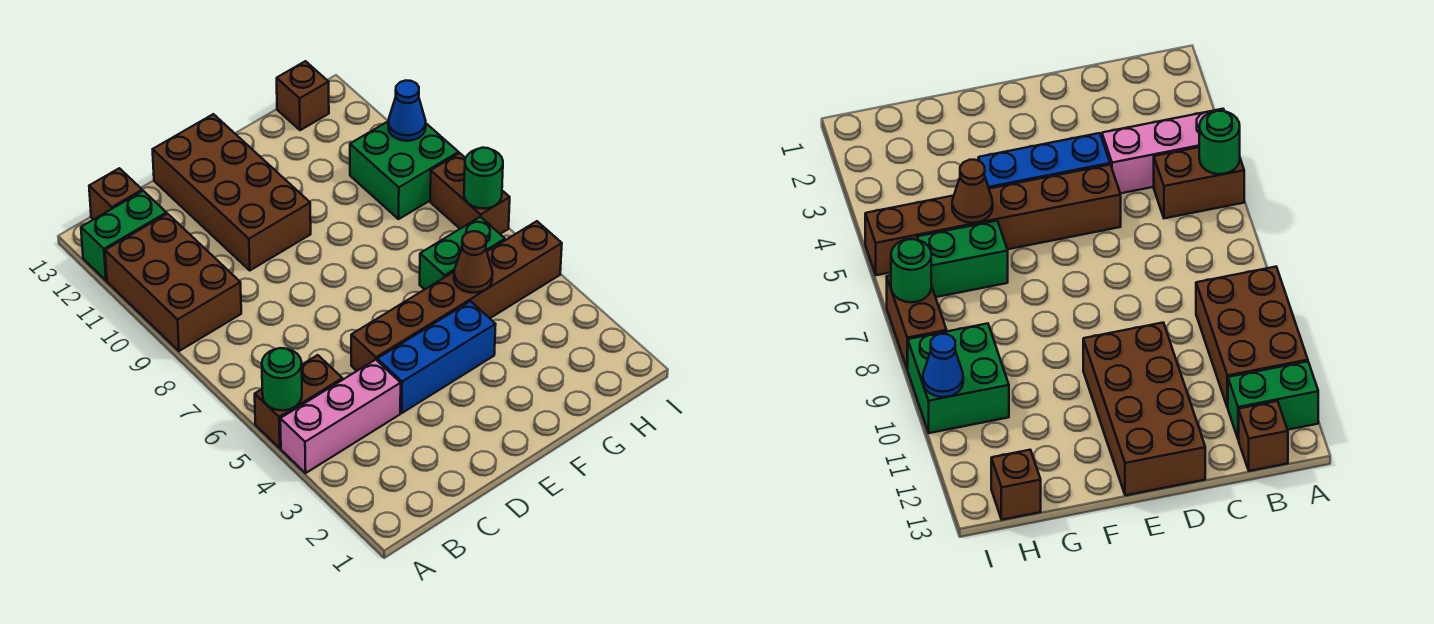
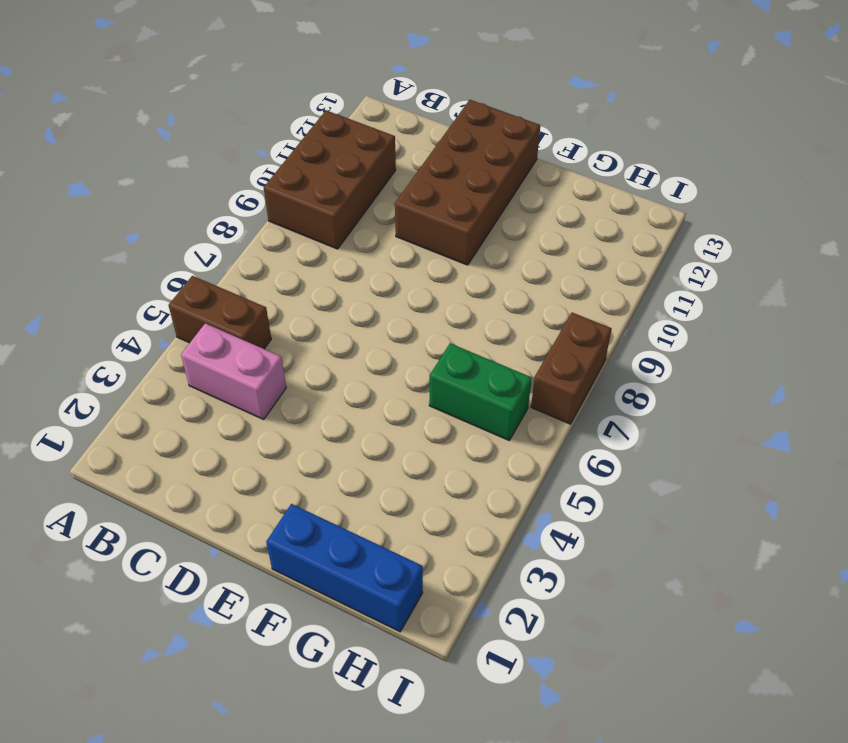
pink 1x2 brick [181,323,286,419] -> pink 1x3 brick [280,360,401,473]
blue 1x3 brick [266,504,423,632] -> blue 1x3 brick moved to [377,301,496,413]
none -> green 1x2 brick [81,191,167,280]
none -> brown 1x1 brick [89,168,142,220]
none -> brown 1x6 brick [351,221,562,371]

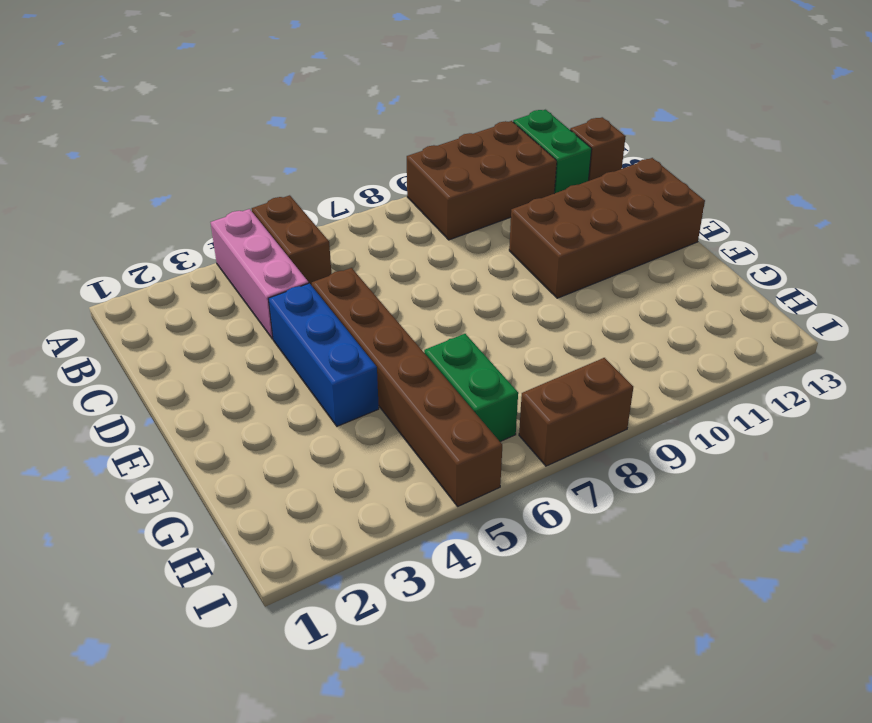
none -> green 2x2 brick [350,122,459,219]
none -> brown 1x1 brick [277,61,329,130]
none -> green 1x1 round brick [262,348,302,410]

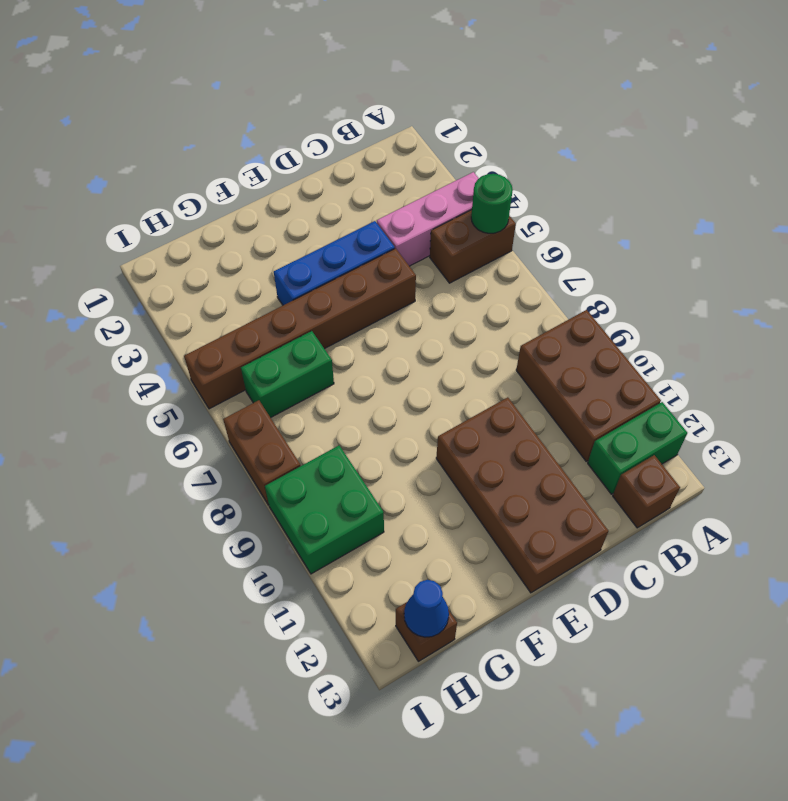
blue 1x1 cone [404,580,449,637] -> blue 1x1 cone moved to [388,80,426,141]
none -> brown 1x1 cone [454,231,493,293]
none -> green 1x1 round brick [464,148,503,209]

